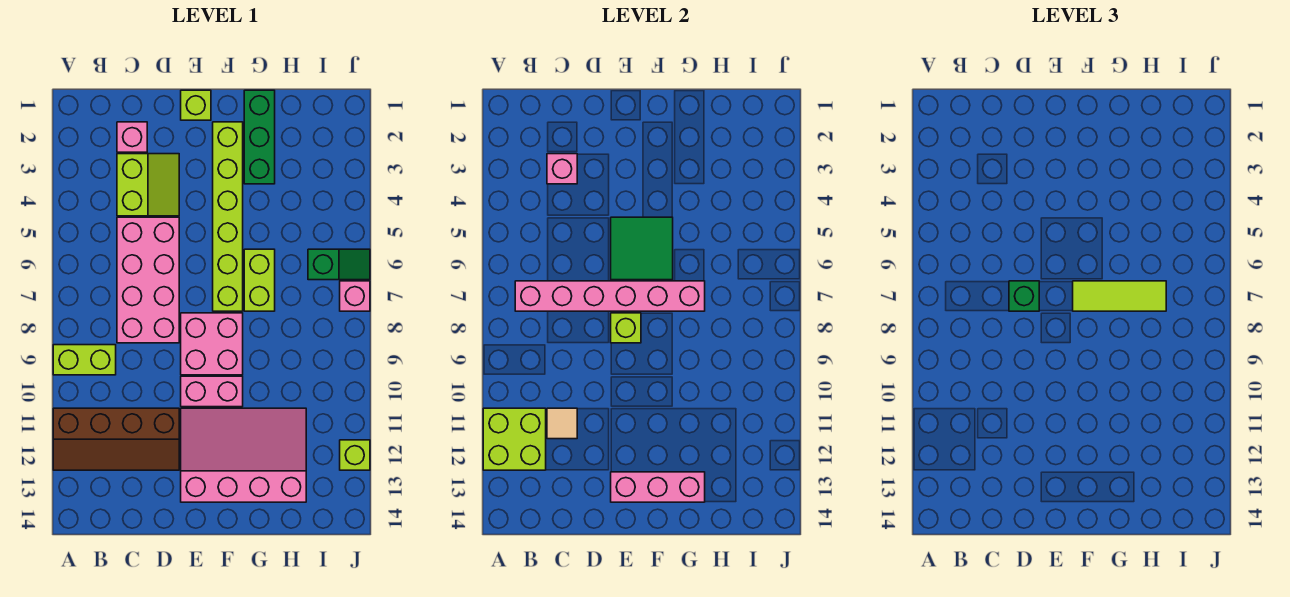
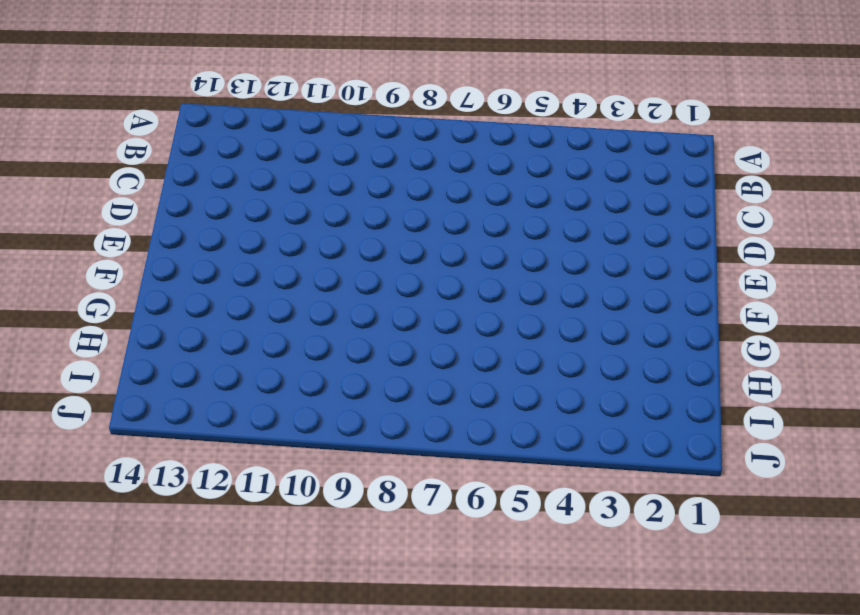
none -> lime 1x2 brick [53,345,116,375]
none -> brown 2x4 slope [53,408,179,470]
none -> pink 1x1 brick [117,122,147,152]

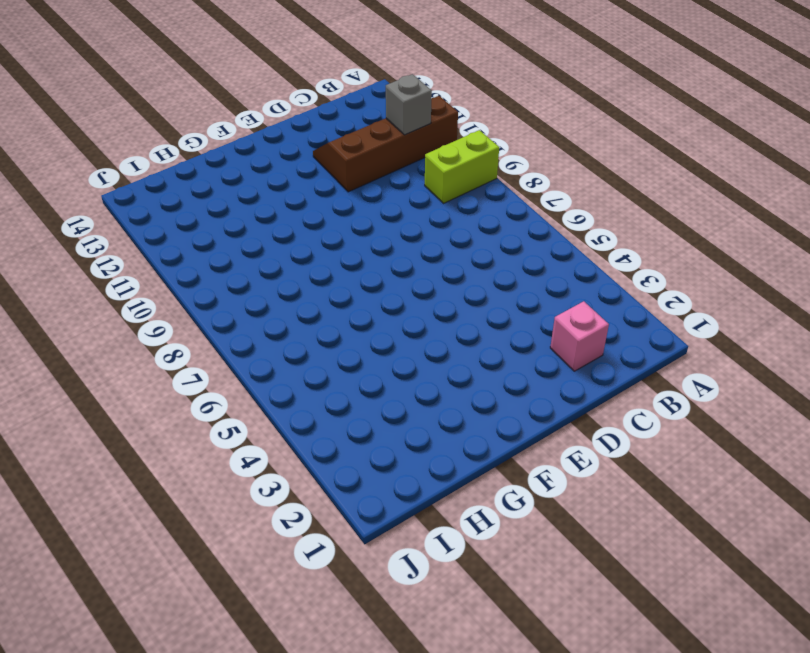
grey 1x1 brick [386,74,432,135] -> lime 2x2 brick [483,408,546,470]
none -> lime 2x2 slope [117,154,179,216]
none -> pink 2x4 brick [117,217,179,343]
none -> lime 1x1 brick [181,90,211,120]

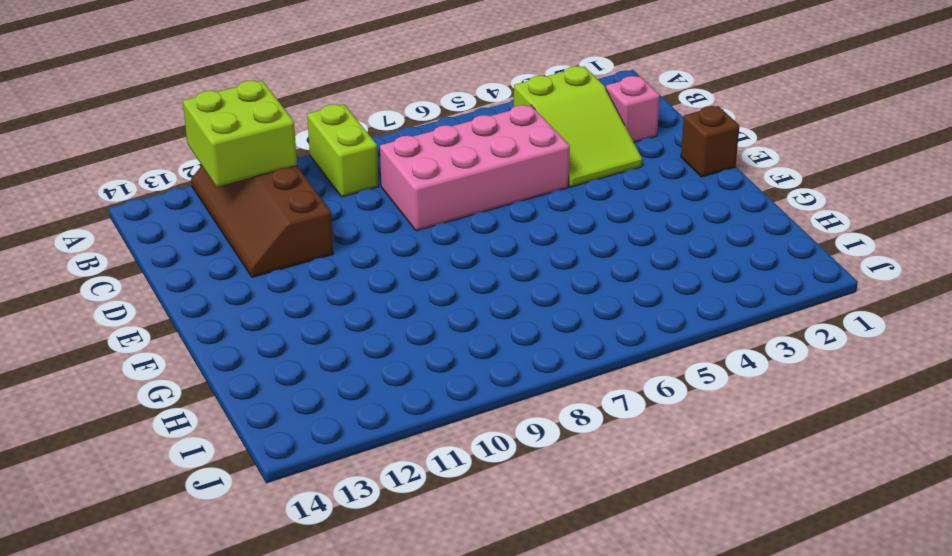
lime 2x3 slope [514,66,642,187] -> lime 2x2 slope [117,154,179,216]
brown 1x1 brick [681,106,740,177] -> lime 1x1 brick [181,90,211,120]
none -> pink 2x2 brick [181,313,243,375]
none -> pink 1x2 brick [181,376,243,407]
none -> pink 3x4 slope [181,408,306,502]

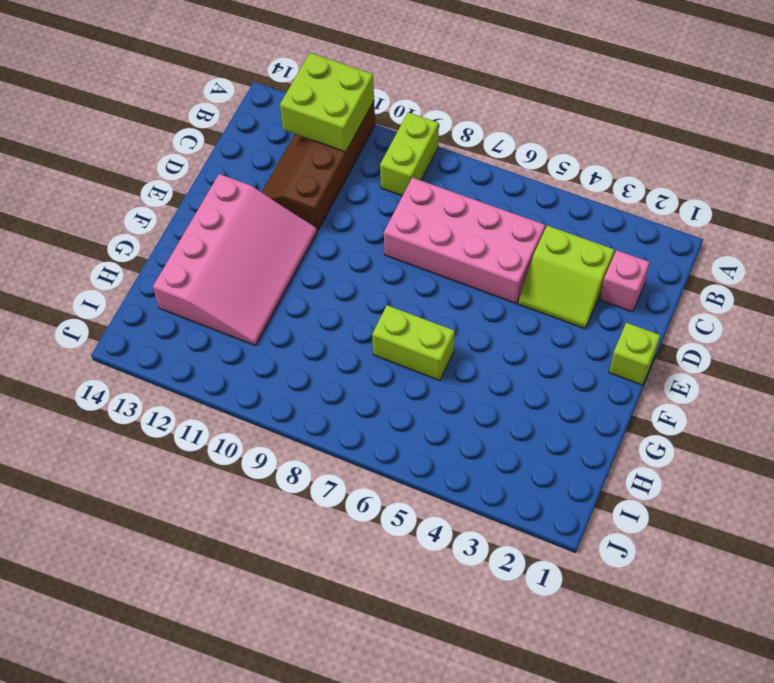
none -> pink 2x2 brick [181,313,243,375]
none -> pink 1x2 brick [181,376,243,407]
none -> lime 1x6 brick [213,122,243,311]

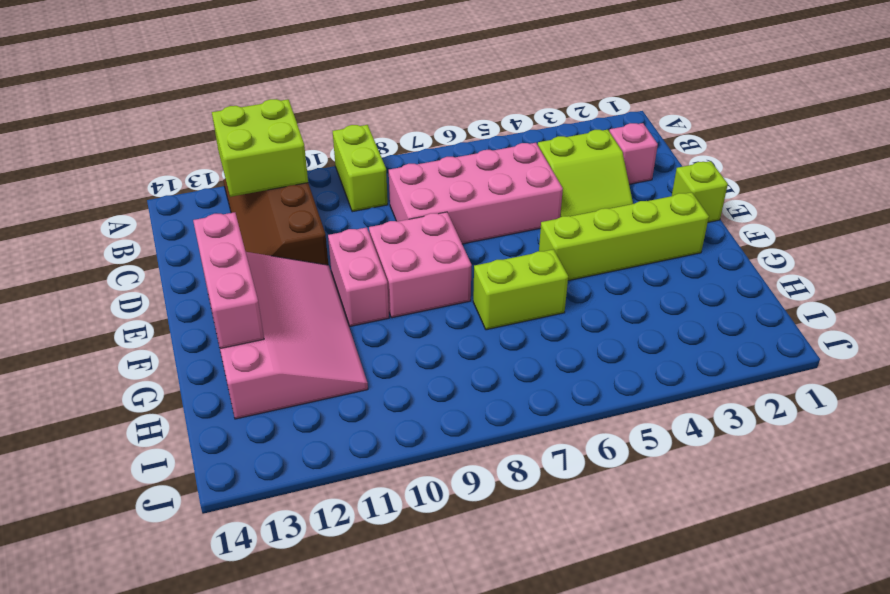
lime 1x4 brick [539,192,709,281] -> lime 1x6 brick [213,122,243,311]
none -> green 1x3 brick [244,90,275,184]
none -> green 1x2 slope [308,249,370,280]
none -> pink 1x1 brick [340,281,370,311]

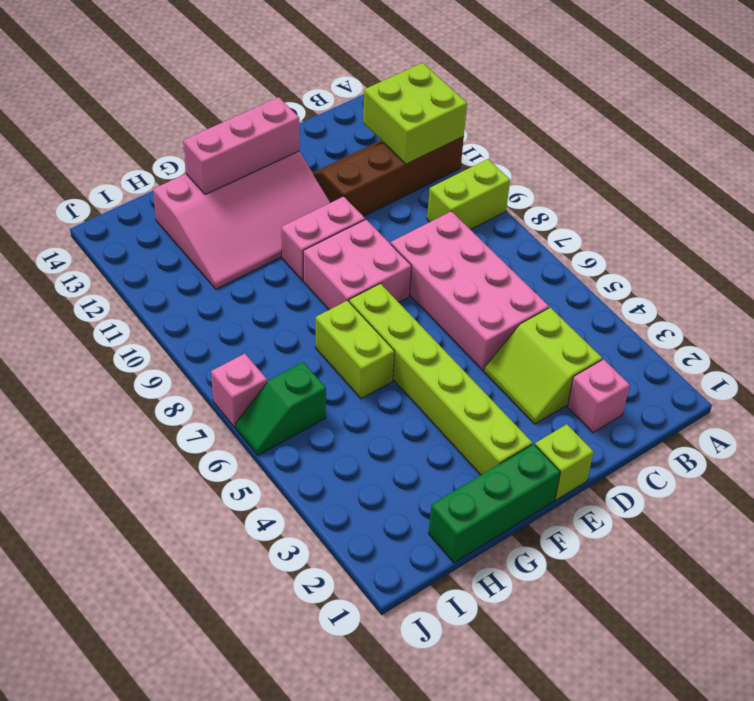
green 1x3 brick [429,444,560,563] -> green 1x3 brick turned to [244,90,275,184]
none -> lime 1x1 brick [340,440,370,470]
none -> pink 1x6 brick [515,281,705,311]
none -> pink 1x1 brick [547,154,577,184]

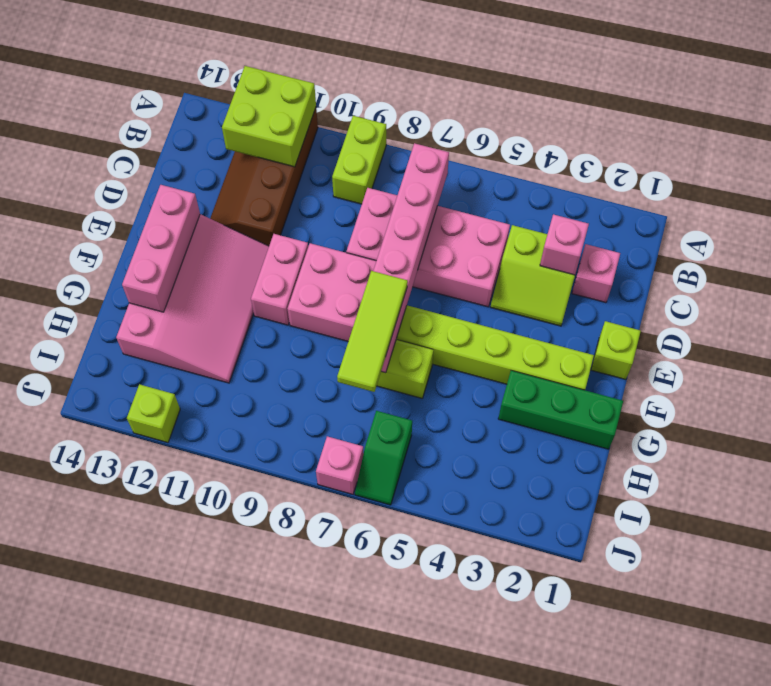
none -> tan 1x1 tile [547,408,577,439]
none -> green 2x2 tile [611,217,673,280]
none -> lime 1x1 brick [611,313,641,343]

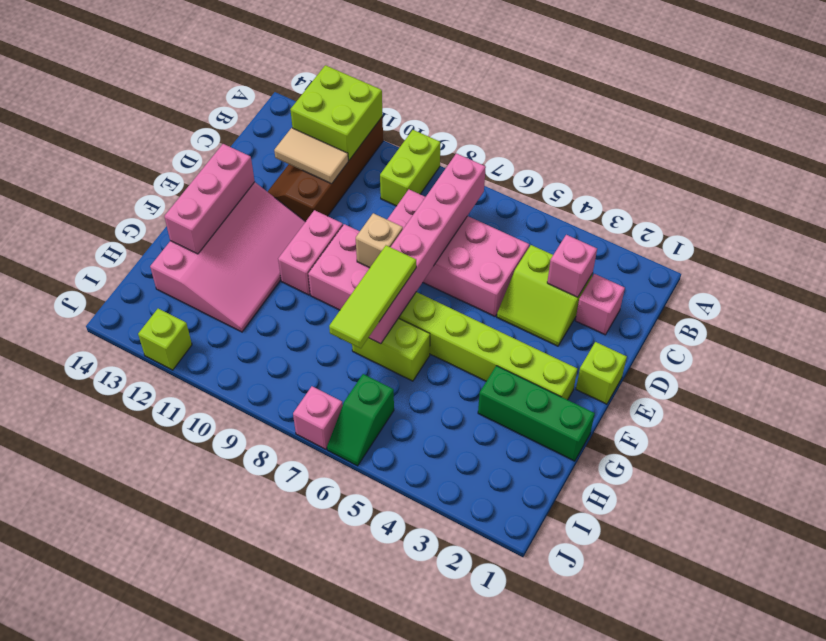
tan 1x2 tile [274,128,348,184] -> tan 1x1 tile [547,408,577,439]
tan 1x1 brick [356,213,403,268] -> lime 1x1 brick [611,313,641,343]
none -> green 2x2 tile [611,217,673,280]
none -> green 1x1 brick [1009,281,1039,311]

